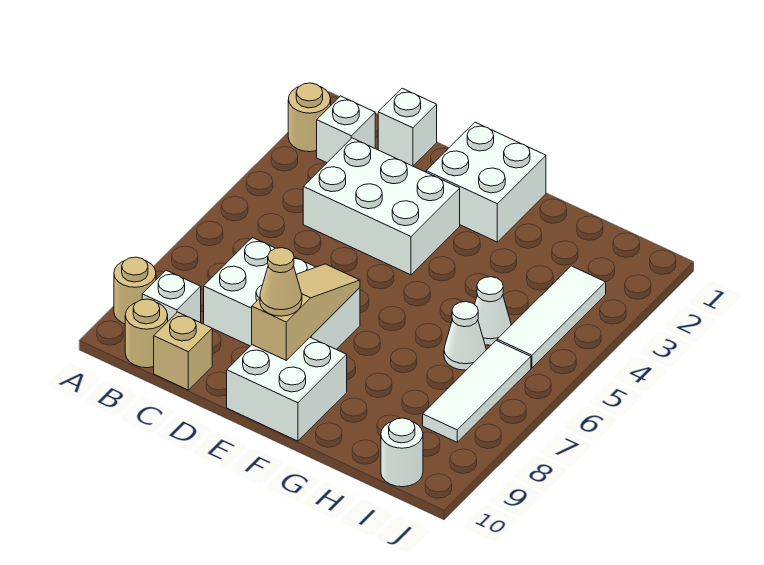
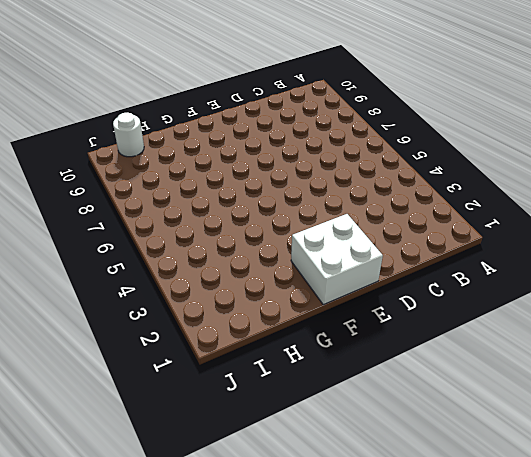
none -> tan 1x1 round brick [288,83,331,152]
none -> tan 1x1 round brick [114,257,156,324]
none -> white 1x1 brick [317,96,375,163]

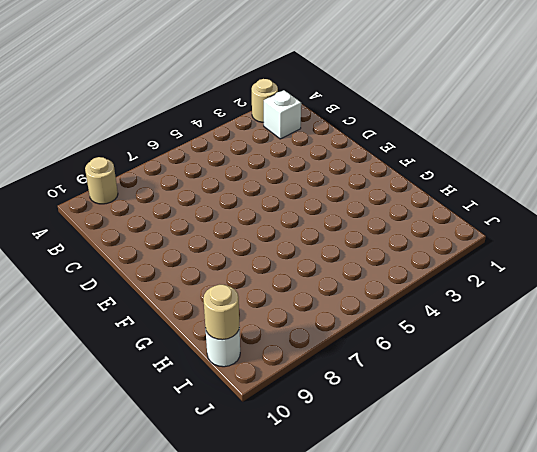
tan 1x1 round brick [203,285,239,340] -> tan 1x1 round brick moved to [125,299,168,368]
none -> white 1x1 brick [142,270,201,323]
none -> white 1x1 brick [378,88,437,166]
none -> white 2x3 brick [303,138,460,275]

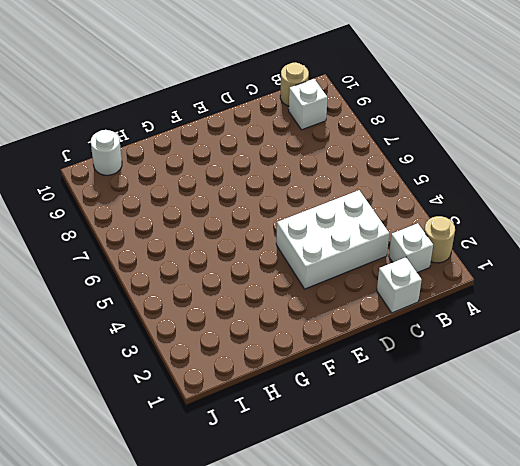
none -> tan 1x1 round brick [114,257,156,324]
none -> white 2x3 brick [204,238,360,349]
none -> tan 1x1 brick [154,312,212,390]

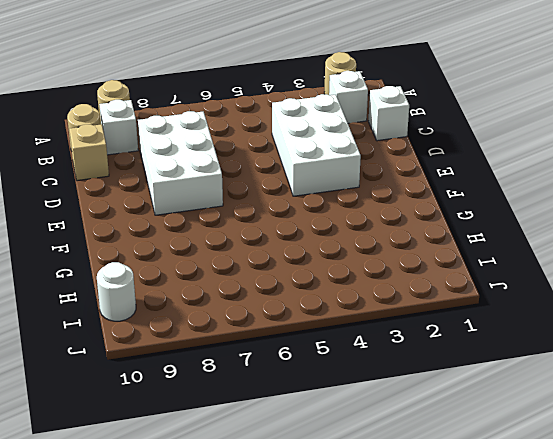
none -> white 2x2 brick [426,122,546,242]
none -> white 2x2 brick [227,338,347,441]
none -> white 1x1 cone [475,277,511,345]

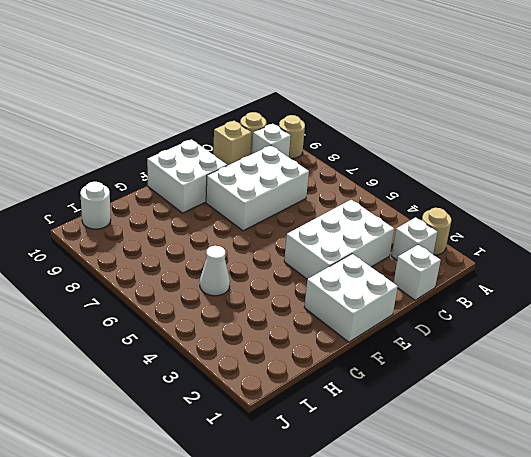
none -> white 1x1 cone [444,302,486,370]
none -> white 1x3 tile [497,266,606,368]
none -> white 1x3 tile [423,341,531,442]

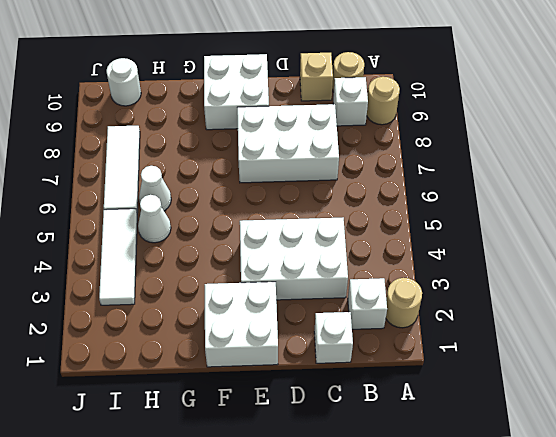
none -> tan 1x3 slope [252,264,360,360]
none -> tan 1x1 cone [260,248,302,316]

